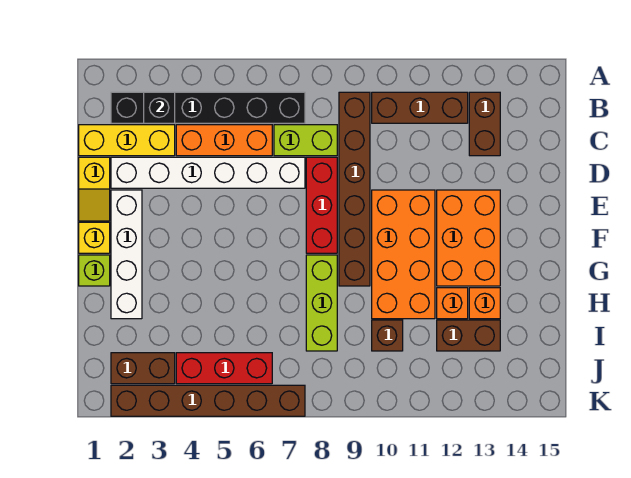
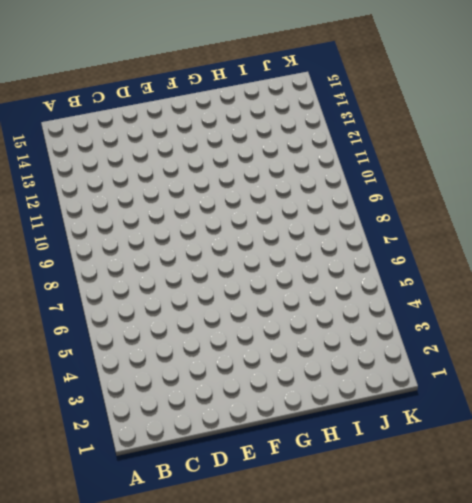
none -> black 1x6 brick [111,92,305,123]
none -> brown 1x6 brick [339,92,370,286]
none -> brown 1x3 brick [372,92,468,123]

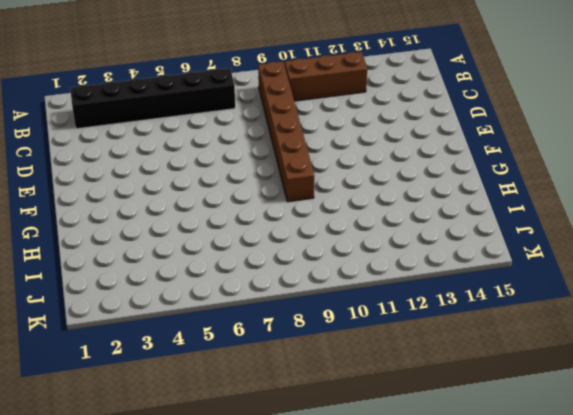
none -> brown 1x2 brick [469,92,500,156]
none -> yellow 1x3 brick [79,125,175,156]
none -> orange 1x3 brick [176,125,272,156]

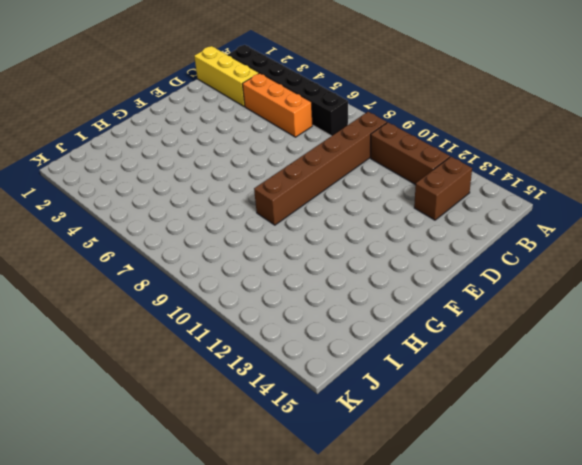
none -> lime 1x2 brick [274,125,337,156]
none -> yellow 1x2 slope [79,157,110,221]
none -> white 1x6 brick [111,157,305,188]

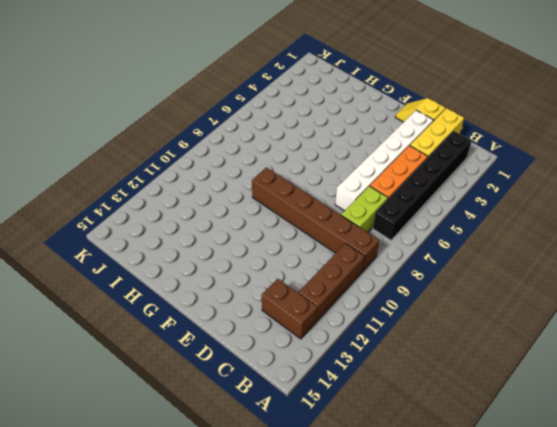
none -> red 1x3 brick [306,157,337,253]
none -> white 1x4 brick [111,190,142,319]
none -> orange 2x4 brick [372,190,435,319]

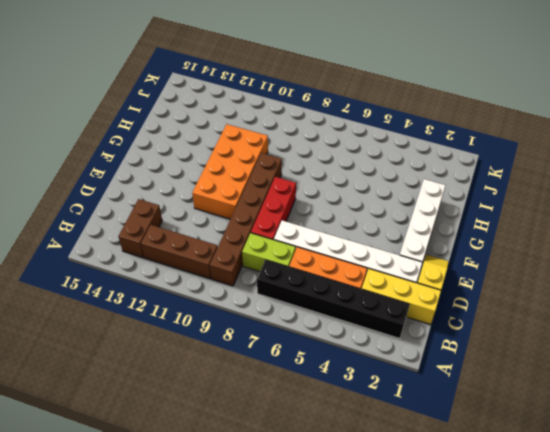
none -> orange 2x3 brick [437,190,500,286]
none -> yellow 1x1 brick [79,222,110,253]
none -> lime 1x1 brick [79,255,110,286]

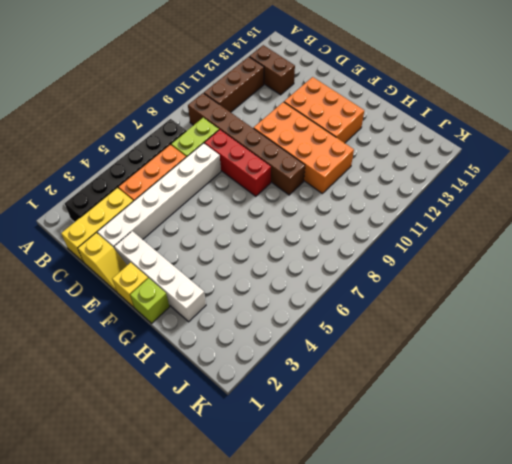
none -> lime 1x3 brick [306,255,337,351]
none -> orange 1x1 brick [437,288,468,319]
none -> orange 1x1 brick [469,288,500,319]

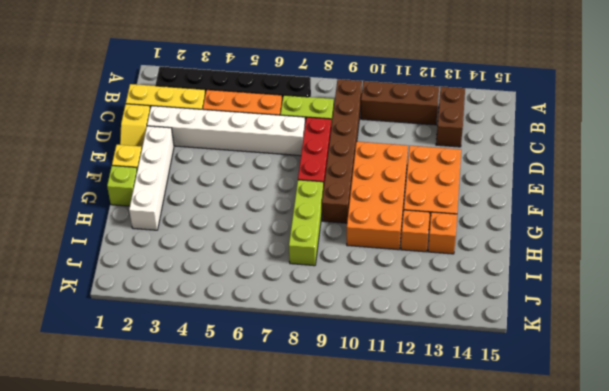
none -> brown 1x1 brick [372,320,403,351]
none -> brown 1x2 brick [437,320,500,351]
none -> brown 1x2 brick [111,353,175,384]

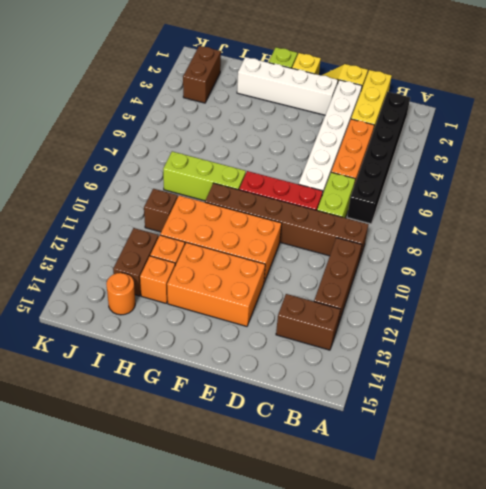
orange 1x1 round brick [106,273,135,315] -> none
none -> red 1x3 brick [176,353,272,384]
none -> brown 1x6 brick [111,385,305,416]
none -> black 1x1 brick [144,92,175,123]

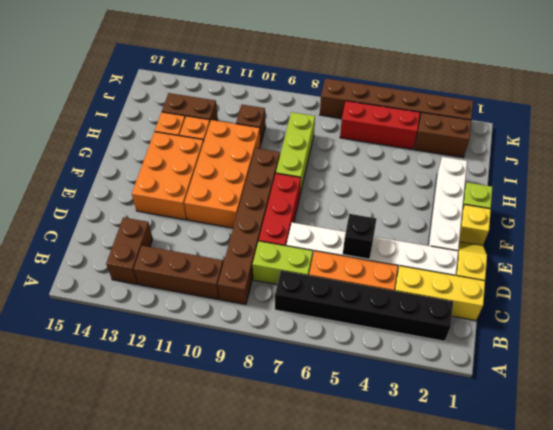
black 1x1 brick [343,214,377,259] -> black 1x1 brick moved to [144,92,175,123]

